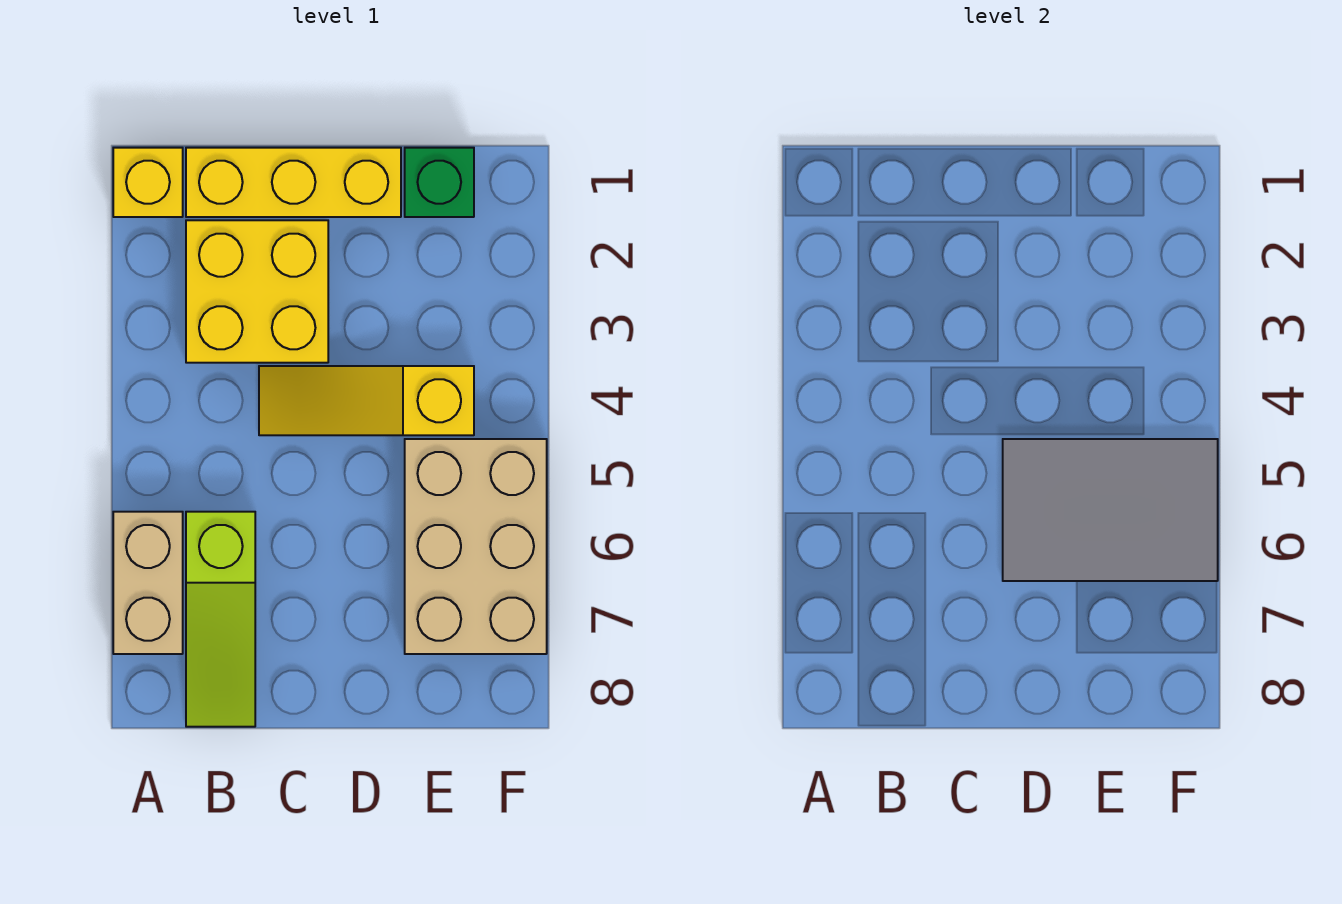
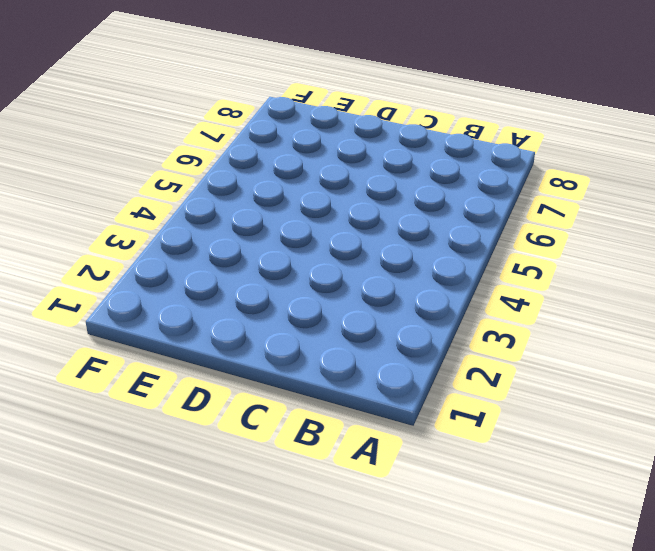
none -> yellow 1x1 brick [113,148,183,217]
none -> tan 1x2 brick [113,512,183,654]

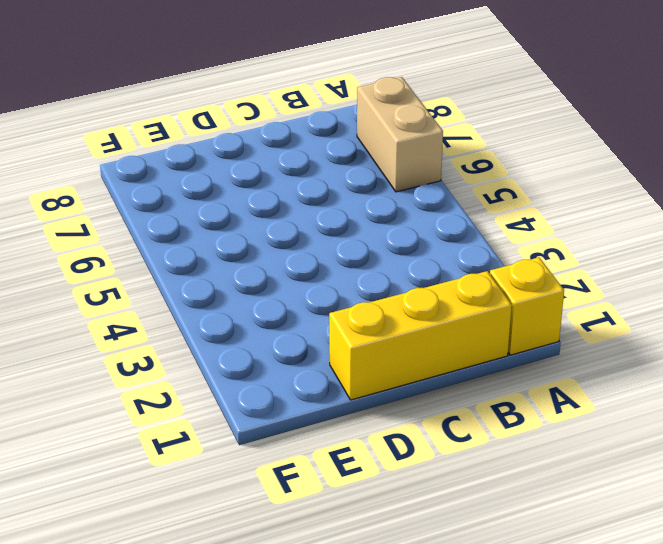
none -> yellow 2x2 brick [186,220,328,363]
none -> lime 1x3 slope [186,512,255,727]

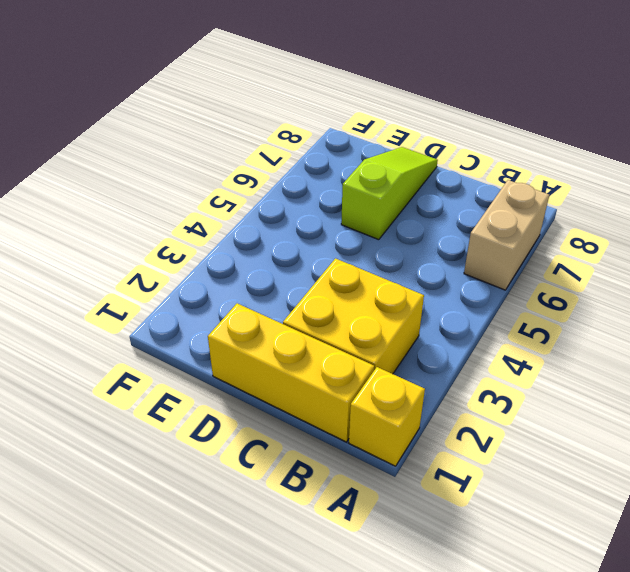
lime 1x3 slope [341,147,438,240] -> lime 1x3 slope moved to [186,512,255,727]
none -> yellow 1x3 slope [259,366,474,435]
none -> green 1x1 brick [405,148,474,217]

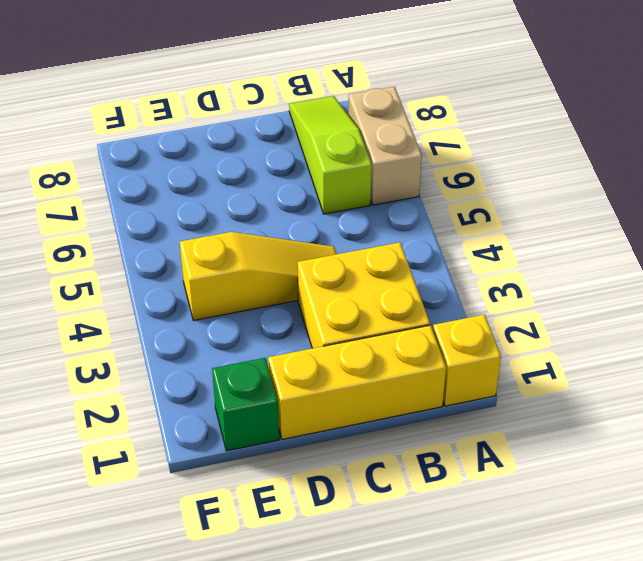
none -> tan 2x3 brick [405,439,547,654]
none -> grey 2x3 tile [1003,439,1218,581]

